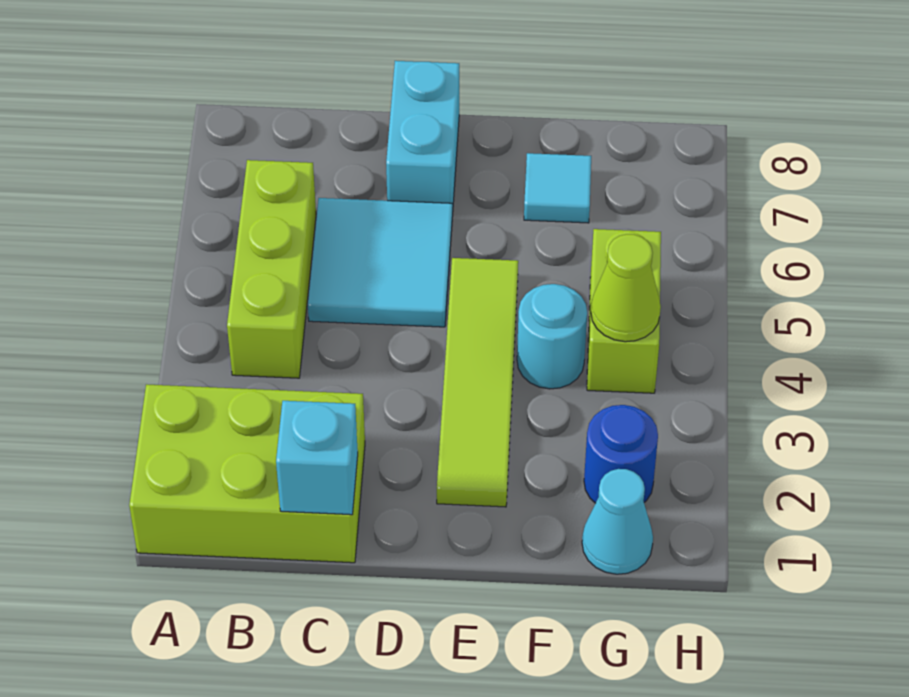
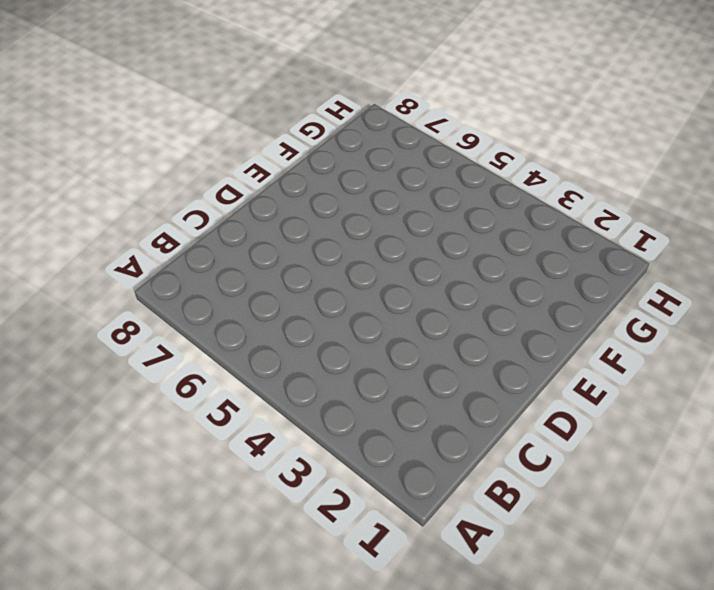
none -> lime 2x3 brick [129,384,365,563]
none -> lime 1x3 brick [227,160,316,378]
none -> cyan 2x2 tile [308,198,452,327]

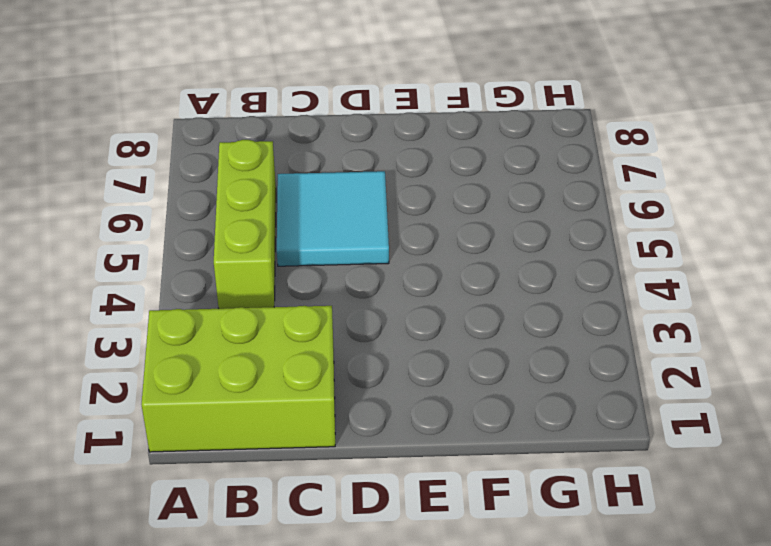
none -> cyan 1x2 brick [386,61,459,216]
none -> lime 1x4 tile [437,258,518,507]
none -> cyan 1x1 round brick [517,284,587,389]

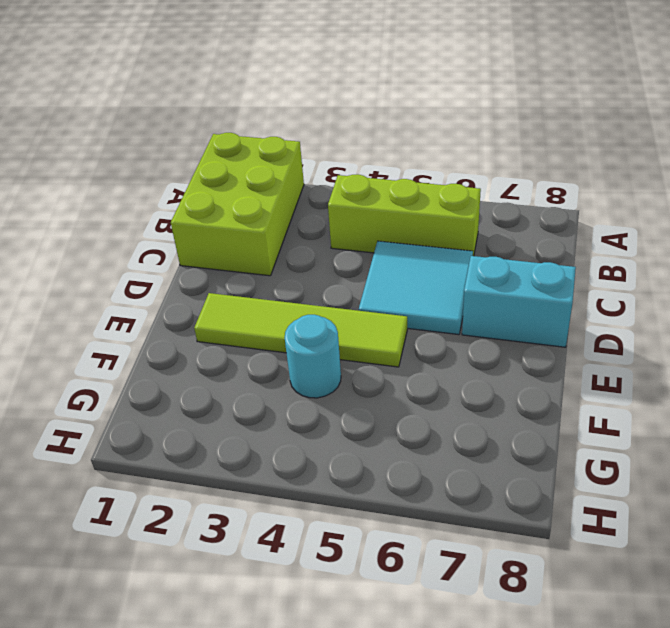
none -> cyan 1x1 tile [524,153,591,223]
none -> cyan 1x1 cone [582,469,653,574]
none -> blue 1x1 round brick [584,405,658,503]

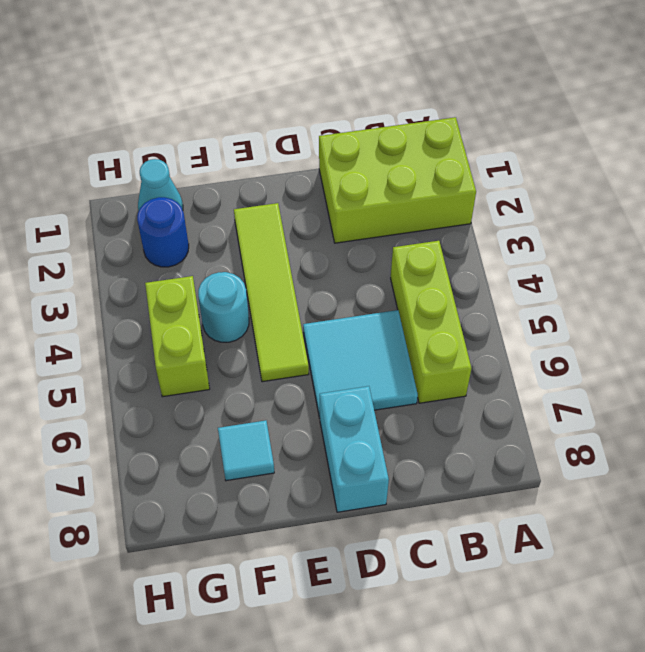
none -> cyan 1x1 brick [276,401,358,515]
none -> lime 1x1 cone [591,234,661,342]

